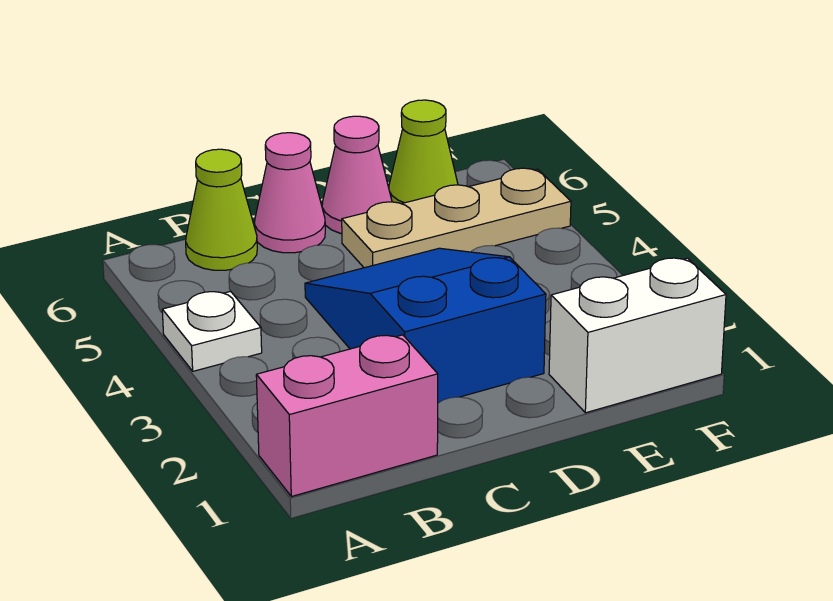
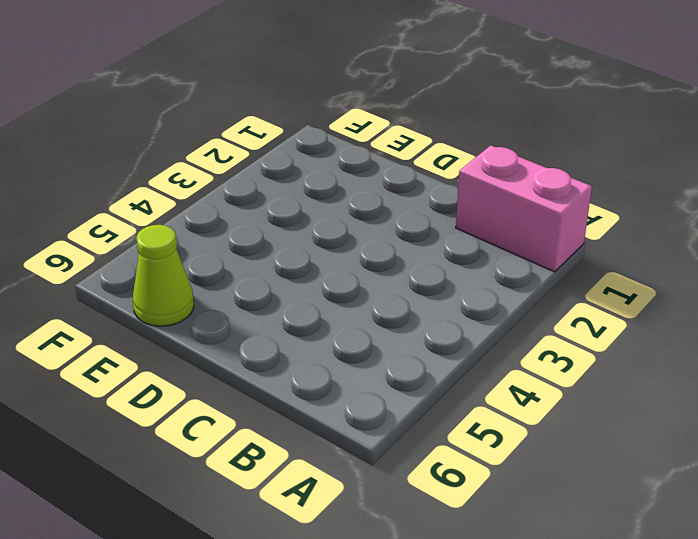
none -> white 1x1 plate [162,291,262,371]
none -> lime 1x1 cone [186,149,257,270]

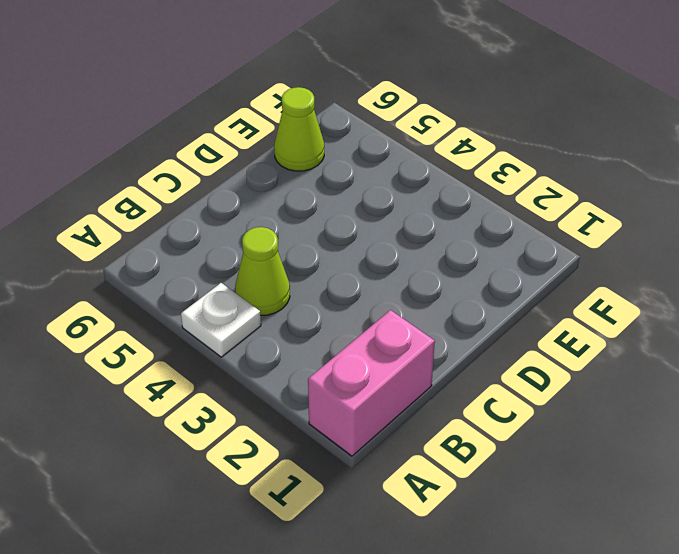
lime 1x1 cone [235,227,290,315] -> lime 1x1 cone moved to [186,149,257,270]
none -> blue 2x3 slope [305,248,546,403]
none -> pink 1x1 cone [254,133,325,253]

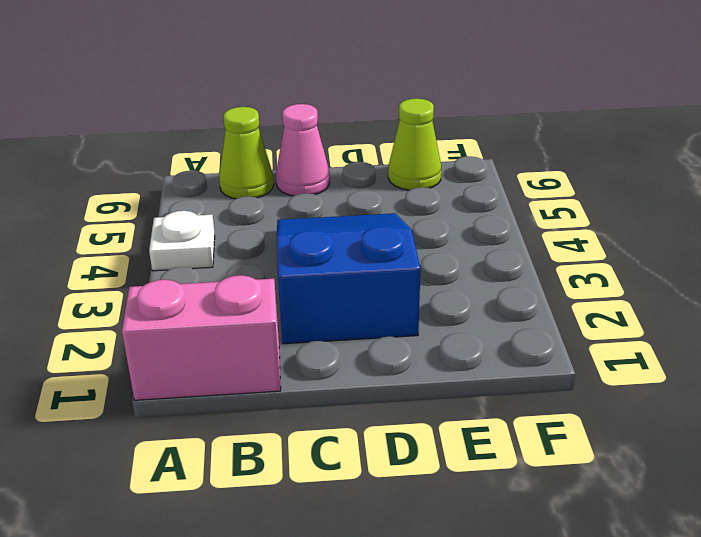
none -> tan 1x3 plate [342,168,571,268]
none -> pink 1x1 cone [322,116,392,234]

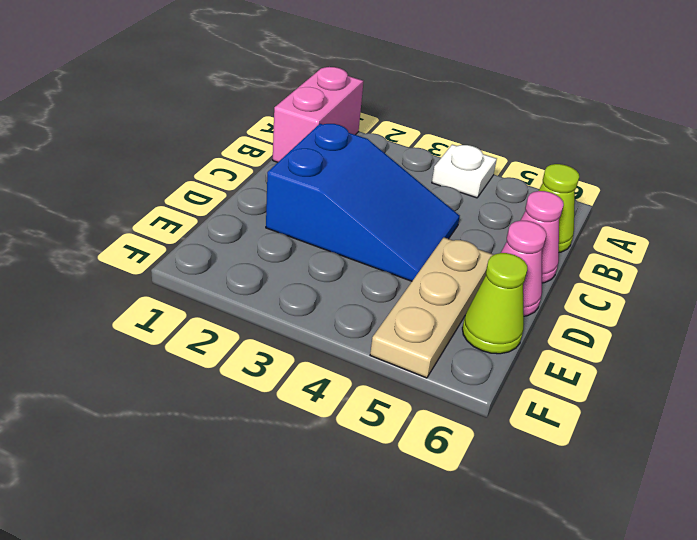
none -> white 1x2 brick [549,258,726,413]

